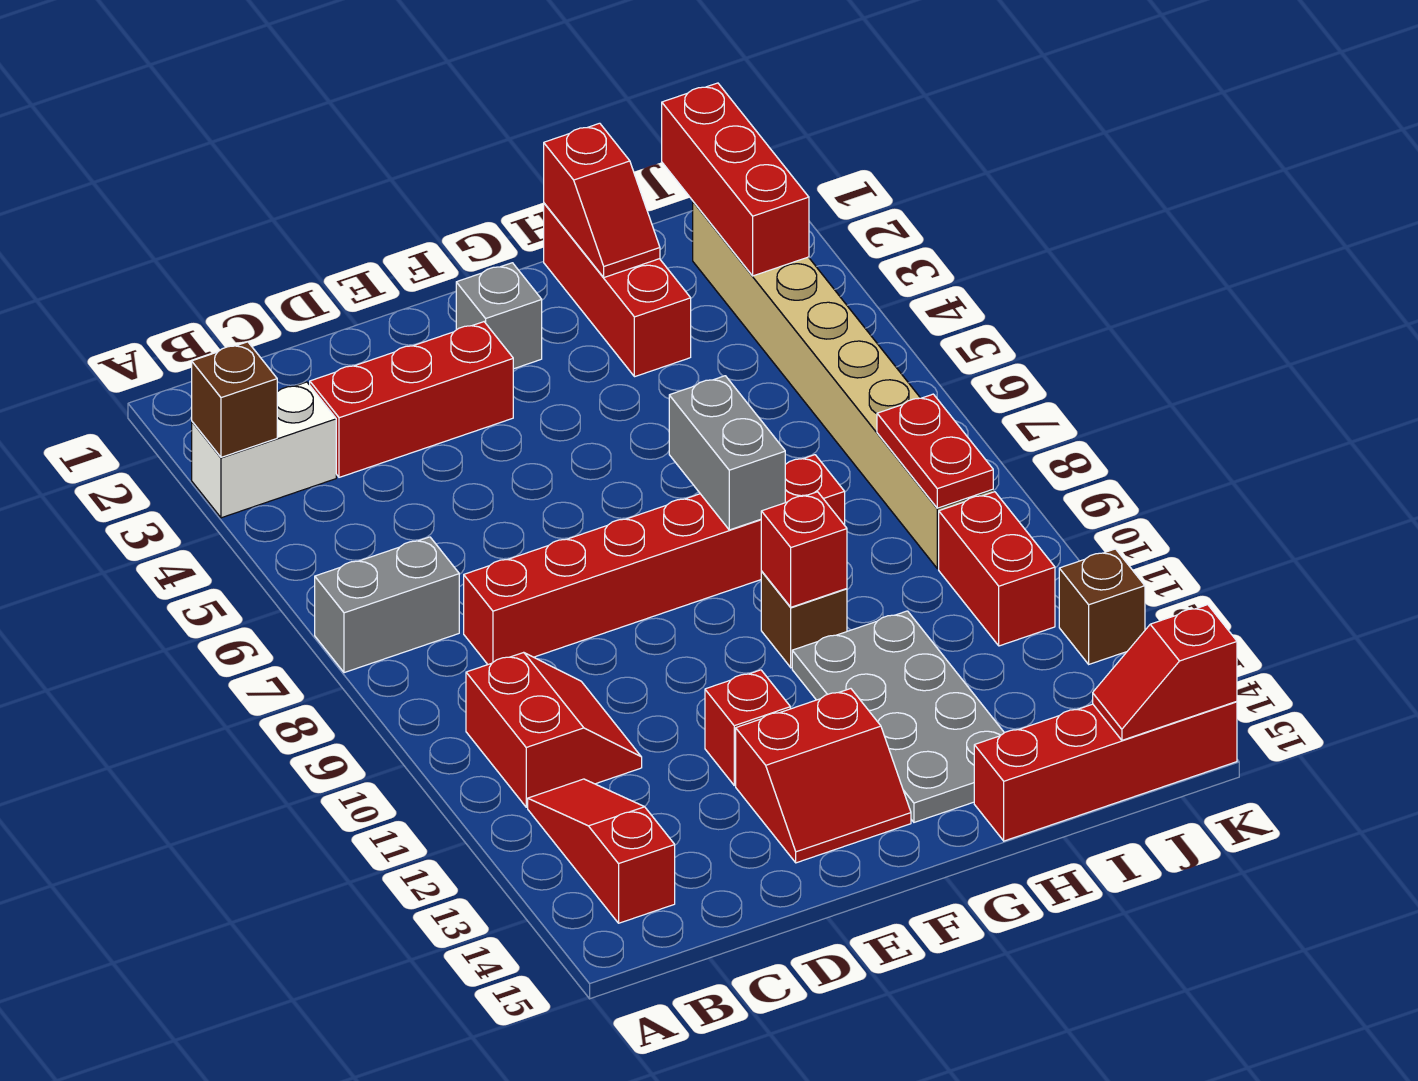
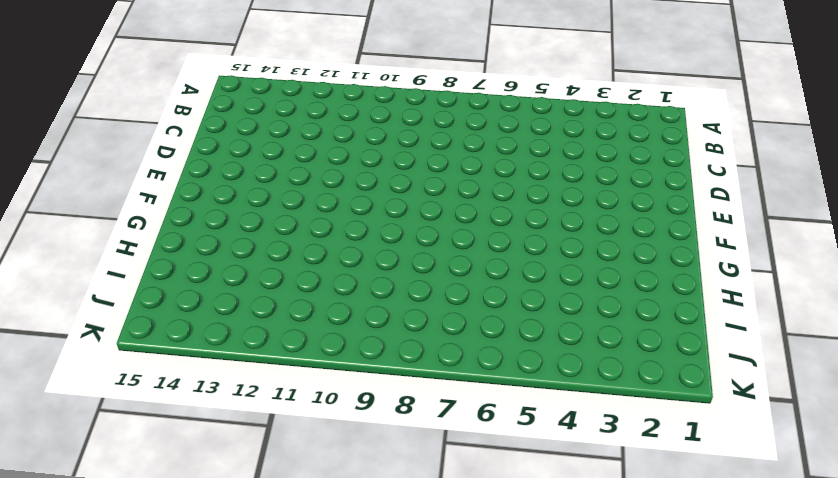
none -> white 1x2 brick [192,382,336,518]
none -> grey 1x2 brick [315,537,459,673]
none -> red 2x2 slope [466,652,642,807]

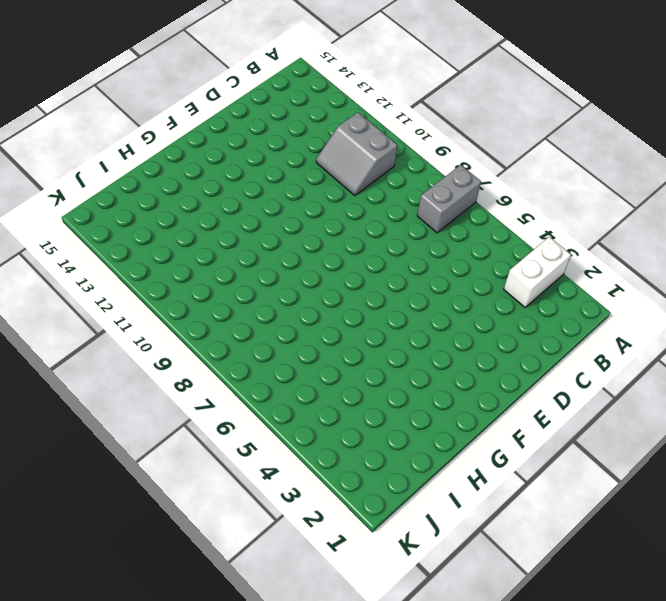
grey 2x2 slope [316,112,397,196] -> red 2x2 slope [466,652,642,807]
none -> red 1x3 slope [528,779,675,923]
none -> red 1x3 brick [310,322,513,477]
none -> red 1x6 brick [464,455,845,664]

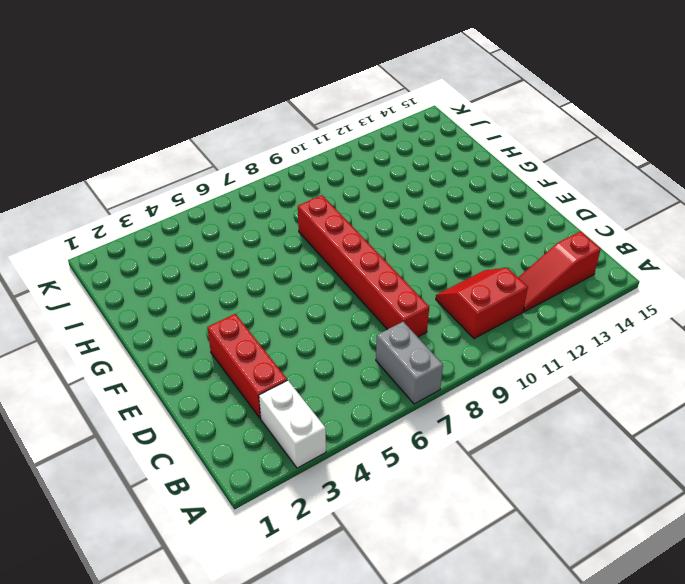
none -> red 1x1 brick [705,670,790,785]
none -> red 2x2 slope [736,689,911,863]
none -> grey 1x1 brick [456,263,542,369]

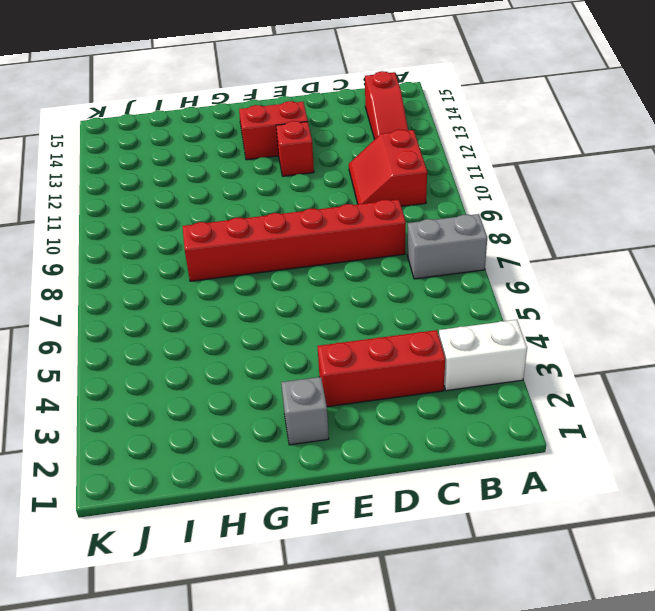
none -> brown 1x1 brick [761,572,847,668]
none -> grey 2x4 plate [792,611,1004,822]
none -> red 1x3 brick [544,203,691,377]

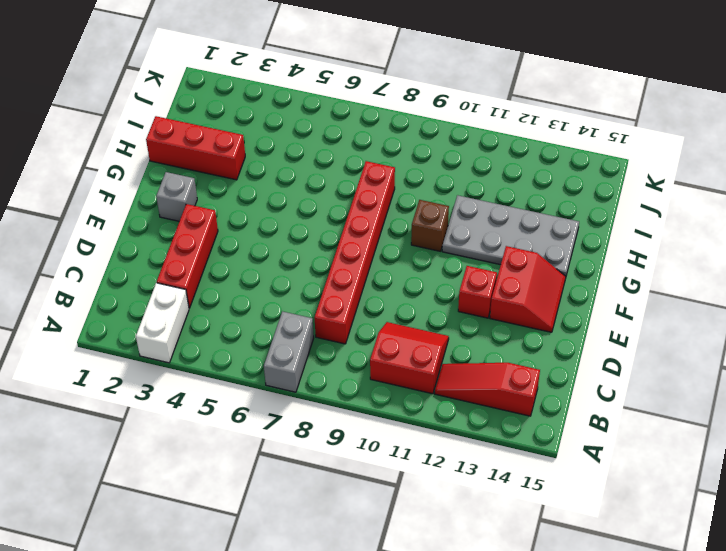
none -> red 1x4 brick [974,701,1237,841]
none -> tan 1x8 brick [693,202,993,569]
none -> red 1x2 brick [939,492,1055,646]

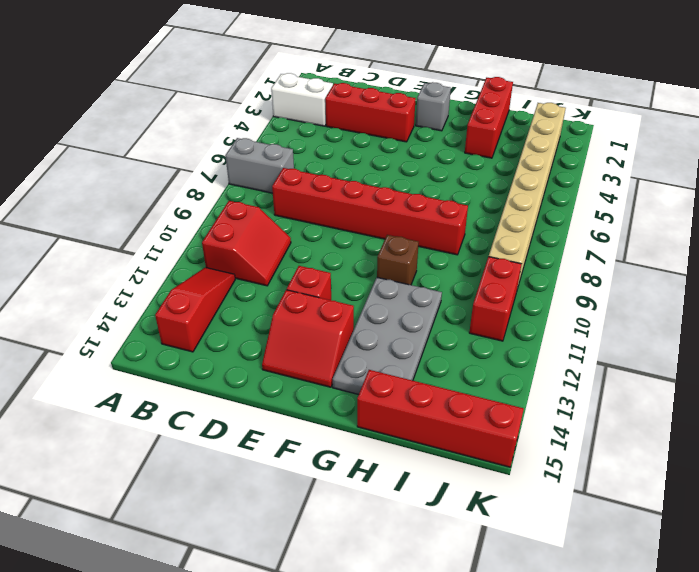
none -> brown 1x1 brick [1059,549,1145,664]
none -> brown 1x1 brick [192,342,277,457]
none -> grey 1x2 brick [669,376,785,530]

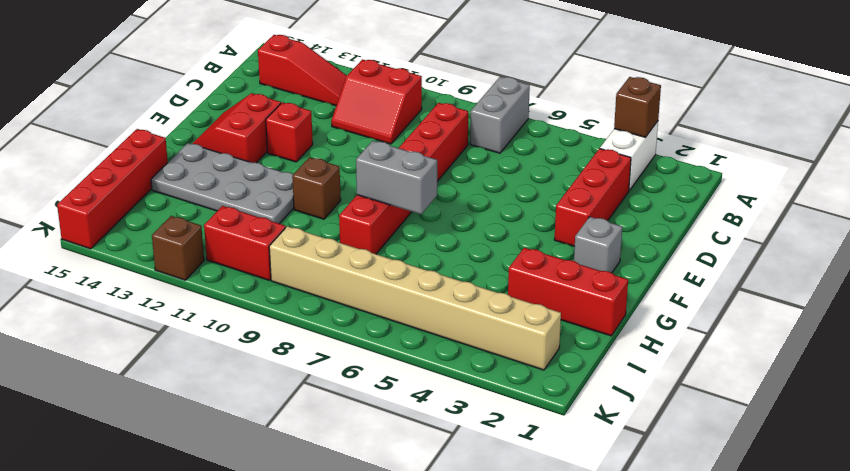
none -> red 1x1 brick [761,492,847,607]
none -> red 1x2 slope [544,123,660,277]
none -> red 1x3 brick [662,83,809,276]

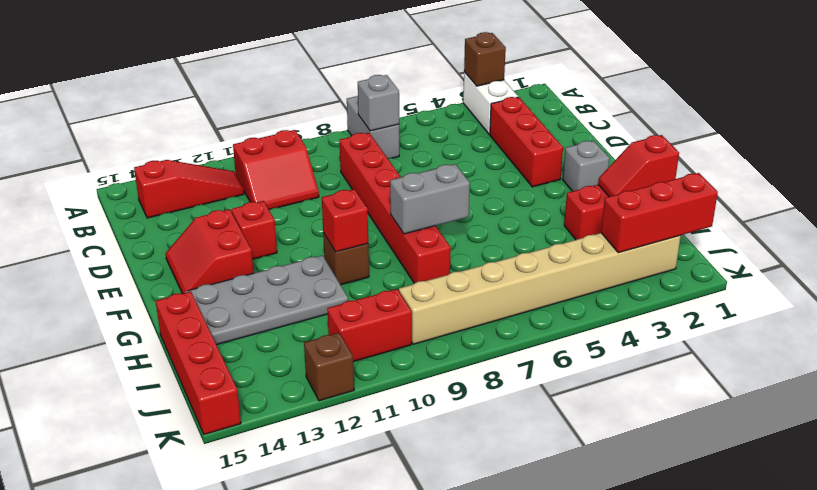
grey 1x1 brick [358,75,399,131] -> none
none -> red 1x2 plate [877,394,993,508]
none -> red 1x2 slope [1093,605,1237,740]

